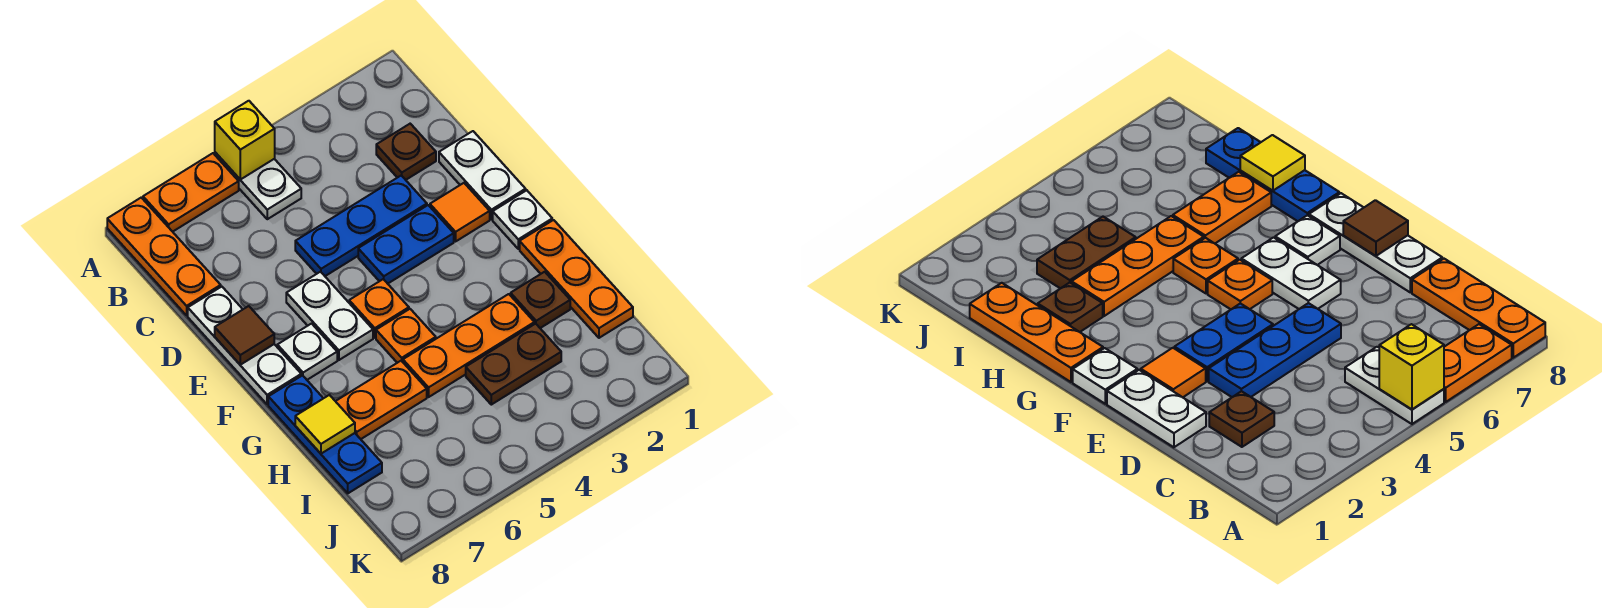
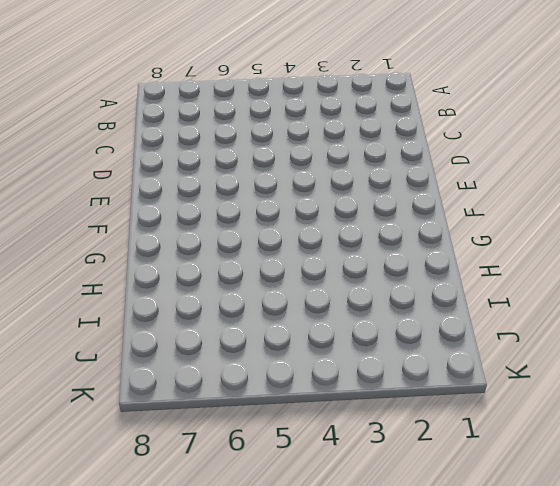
none -> white 1x2 plate [215,152,301,219]
none -> orange 1x2 plate [143,153,239,232]
none -> orange 1x3 plate [107,198,221,315]

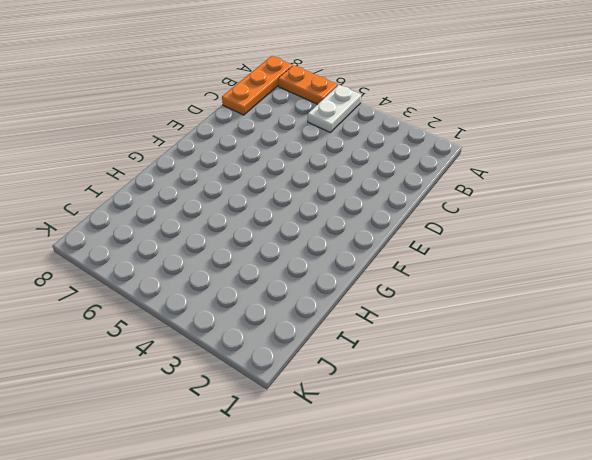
none -> brown 1x1 plate [376,124,436,180]
none -> white 1x2 plate [439,131,526,219]
none -> blue 1x3 plate [295,175,427,276]

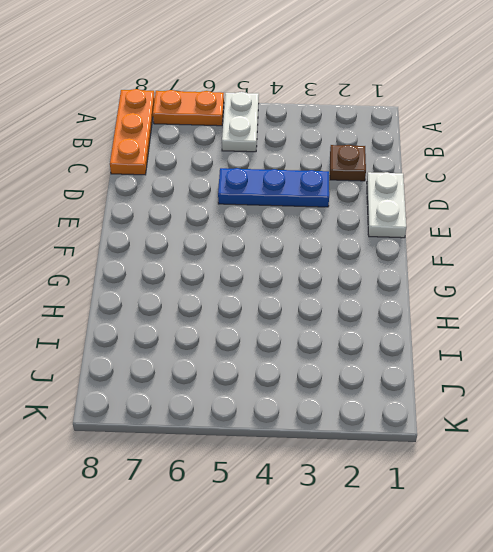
none -> white 1x3 plate [188,287,301,405]
none -> orange 1x1 tile [430,183,490,241]
none -> blue 1x2 plate [358,205,454,284]

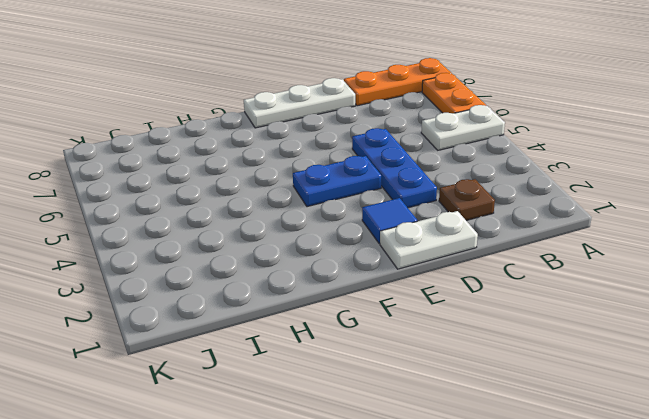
blue 1x1 tile [362,198,417,243] -> orange 1x1 tile [430,183,490,241]
blue 1x2 plate [293,156,381,207] -> blue 1x2 plate turned to [358,205,454,284]
none -> white 1x2 plate [286,272,373,360]
none -> white 1x1 plate [493,190,552,249]
none -> orange 1x1 plate [349,279,409,338]

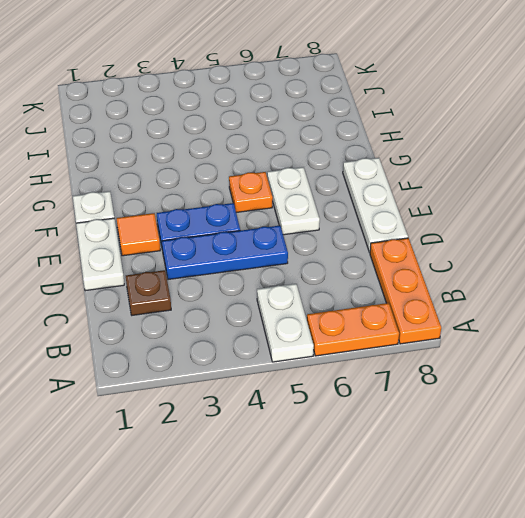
none -> white 1x1 plate [277,324,337,380]
none -> orange 1x3 plate [520,220,633,338]
none -> orange 1x1 plate [376,309,436,363]

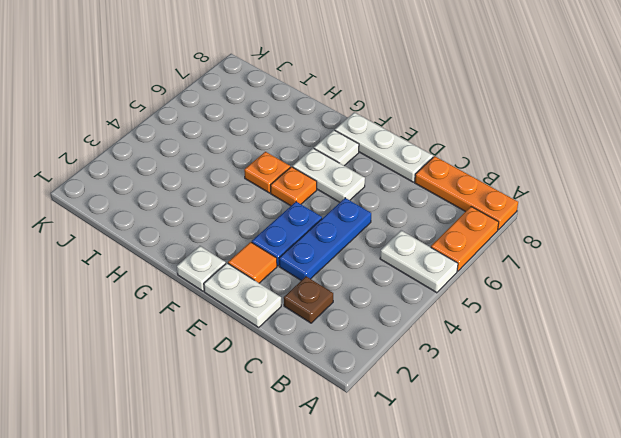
none -> orange 1x3 plate [520,220,633,338]
none -> blue 1x3 plate [268,376,382,493]
none -> brown 1x1 plate [511,272,570,328]

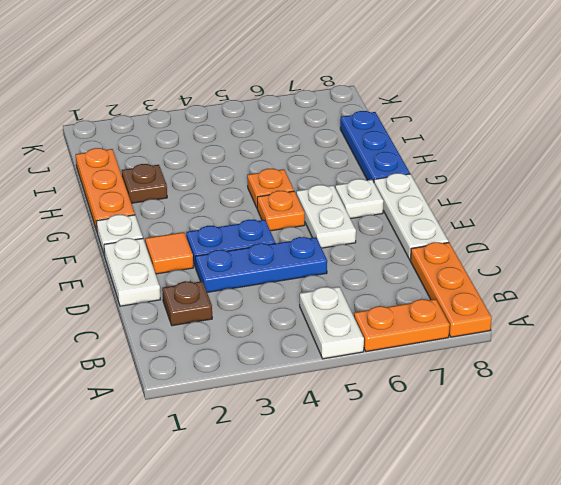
none -> orange 1x3 plate [403,294,534,397]
none -> orange 1x2 plate [336,361,427,439]
none -> brown 1x2 plate [466,324,561,405]

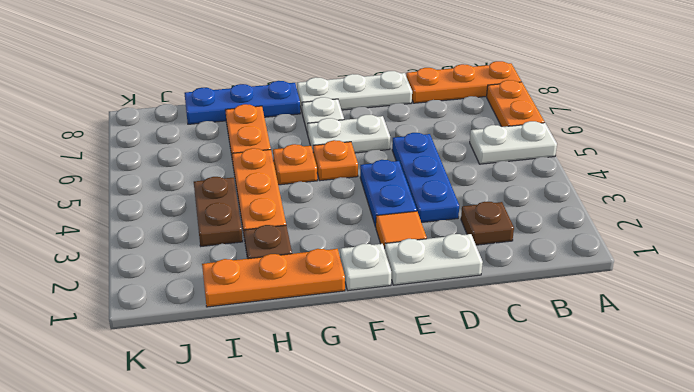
none -> yellow 1x1 brick [215,101,275,180]
none -> brown 1x1 tile [215,306,274,365]
none -> yellow 1x1 tile [295,395,355,454]

